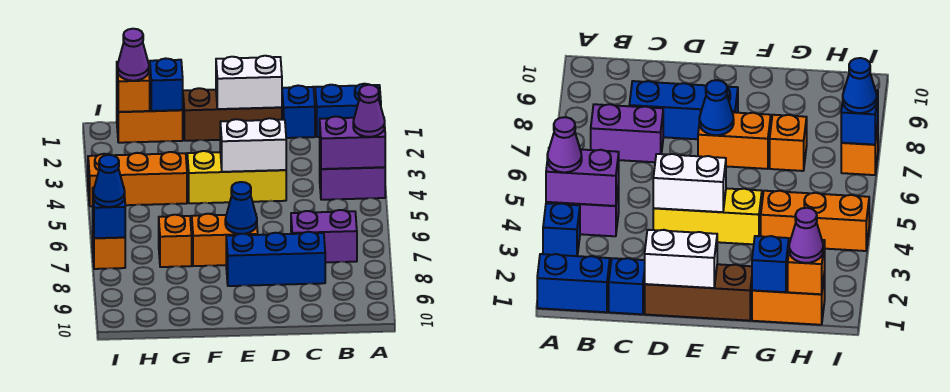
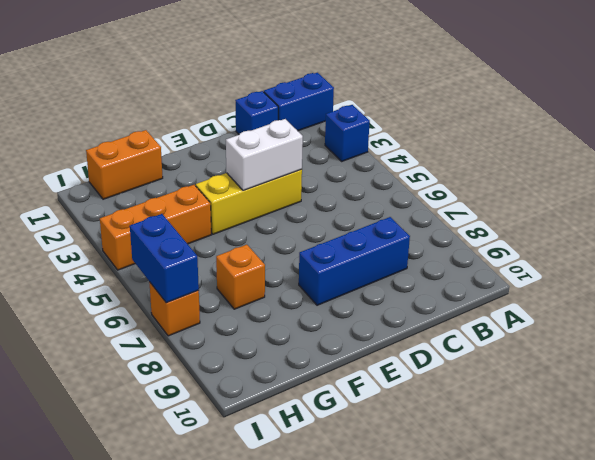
blue 1x2 brick [130,214,199,303] -> blue 1x1 brick [93,188,125,238]
none -> purple 1x2 brick [320,163,385,200]
none -> purple 1x2 brick [291,210,357,262]
none -> brown 1x3 brick [183,88,282,141]

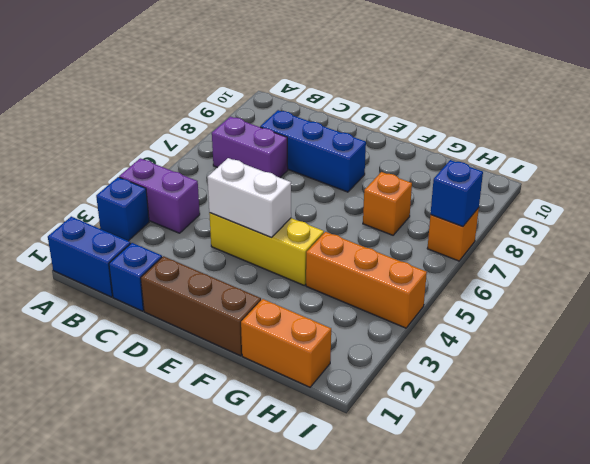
none -> orange 1x2 brick [192,214,258,266]
none -> purple 1x2 brick [320,116,385,169]
none -> white 1x2 brick [216,56,282,109]

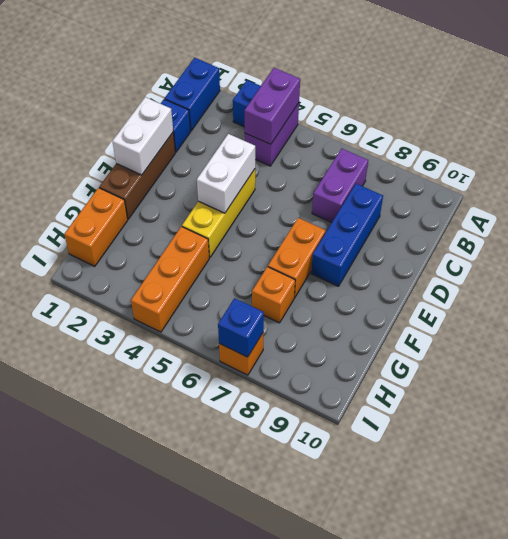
none -> blue 1x1 cone [225,182,257,234]
none -> blue 1x1 brick [150,58,183,111]
none -> orange 1x1 brick [117,62,150,112]

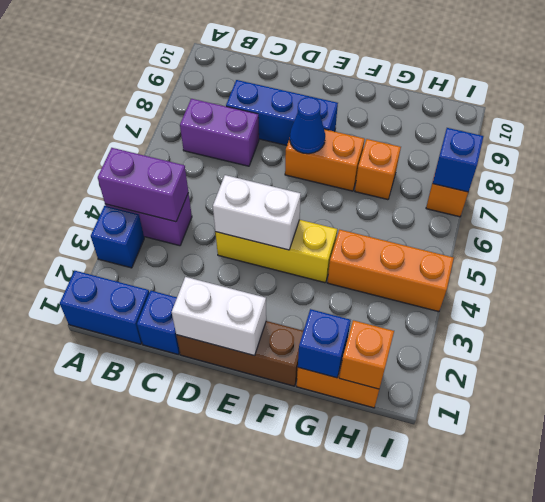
none -> purple 1x1 cone [353,85,385,137]
none -> purple 1x1 cone [118,29,149,81]
none -> blue 1x1 cone [93,155,125,207]

